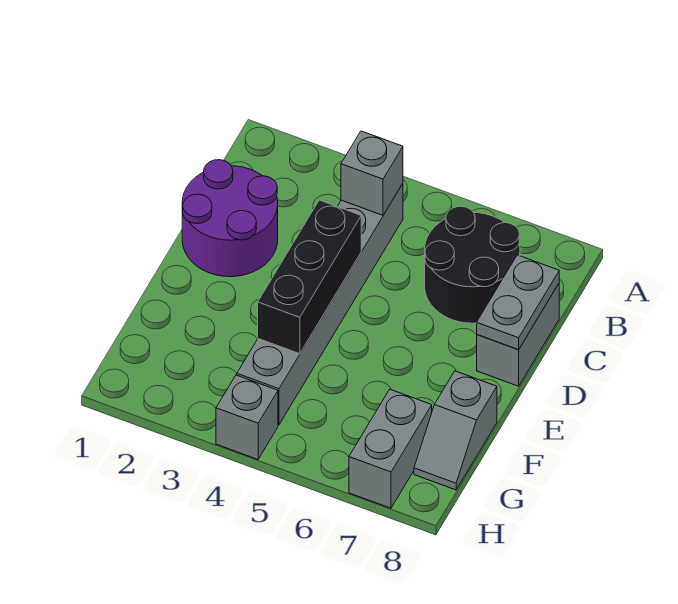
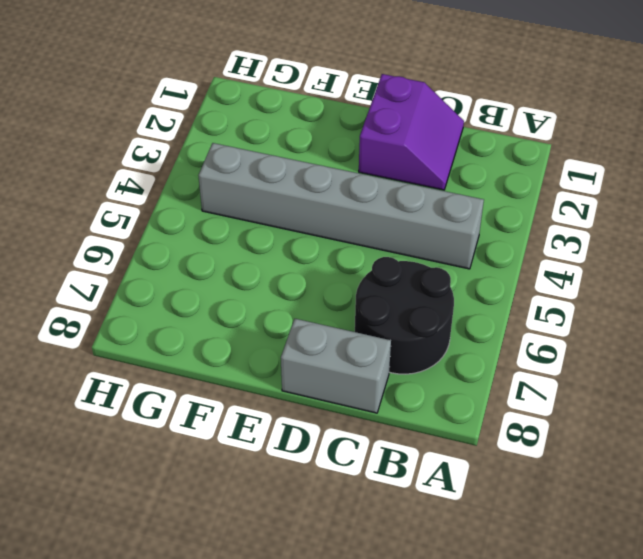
purple 2x2 slope [359,74,464,190] -> purple 2x2 round brick [182,160,278,277]
none -> grey 1x2 slope [414,371,497,490]
none -> grey 1x2 brick [349,389,432,508]

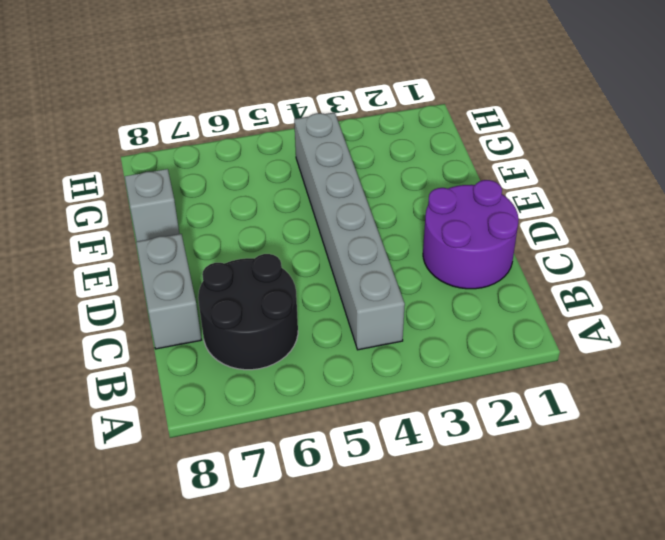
none -> grey 1x2 brick [349,389,432,508]
none -> grey 1x1 brick [216,375,278,459]

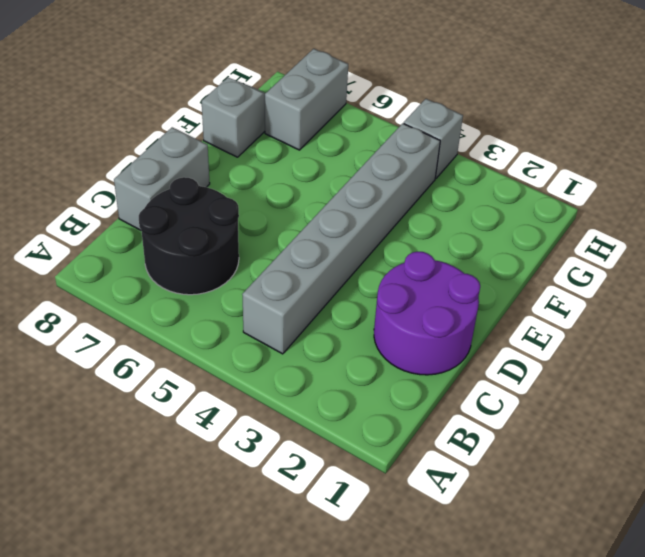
none -> grey 1x1 brick [341,131,403,215]
none -> grey 1x2 plate [477,255,559,350]

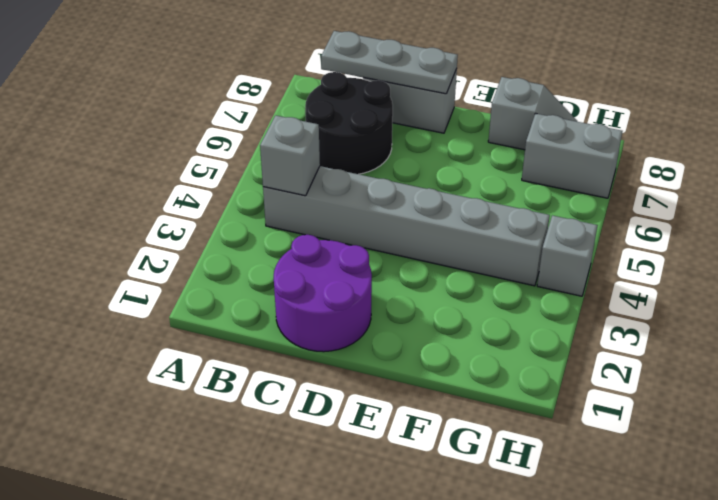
grey 1x3 plate [321,31,458,94] -> grey 1x2 plate [477,255,559,350]
none -> black 1x3 brick [258,200,361,354]

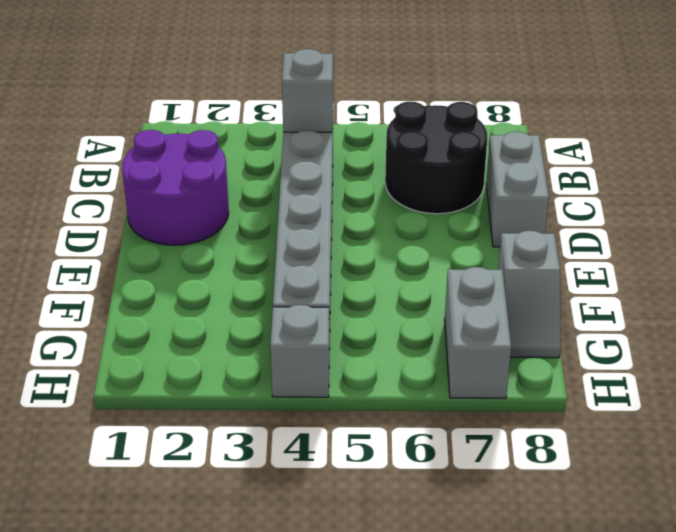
none -> grey 1x2 plate [477,255,559,350]
none -> black 1x3 brick [258,200,361,354]

